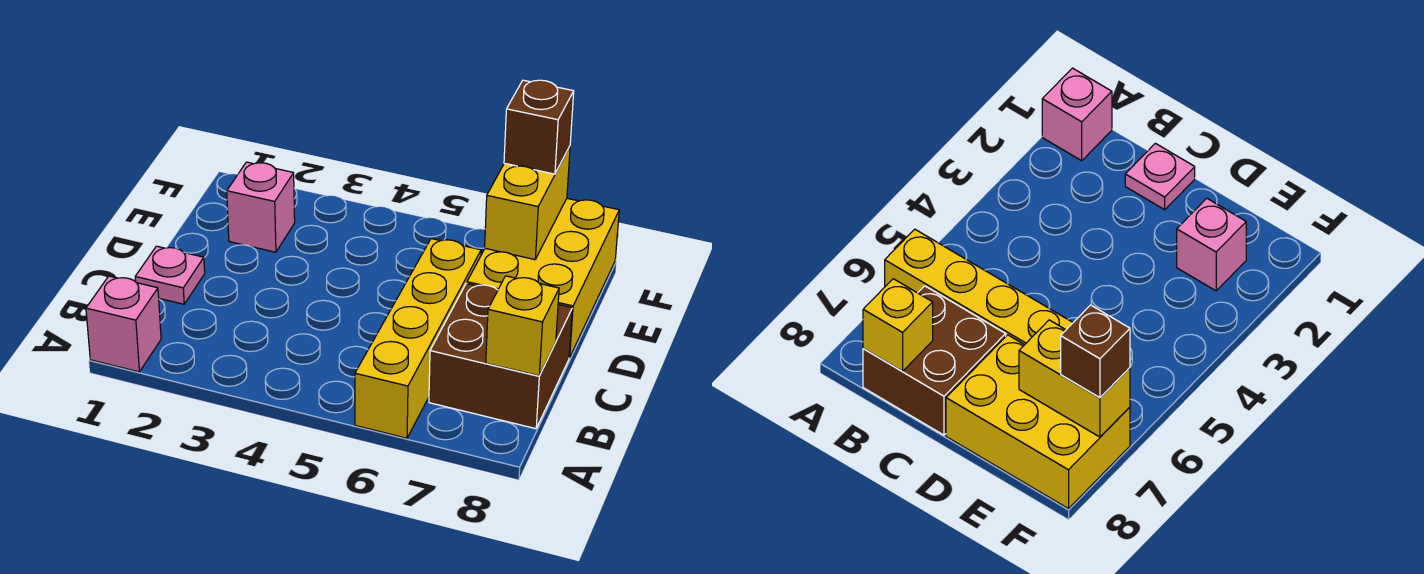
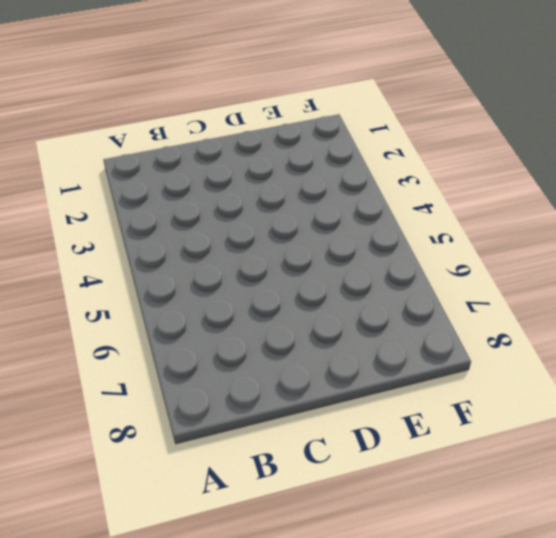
none -> pink 1x1 brick [86,276,161,372]
none -> yellow 1x4 brick [355,239,481,438]

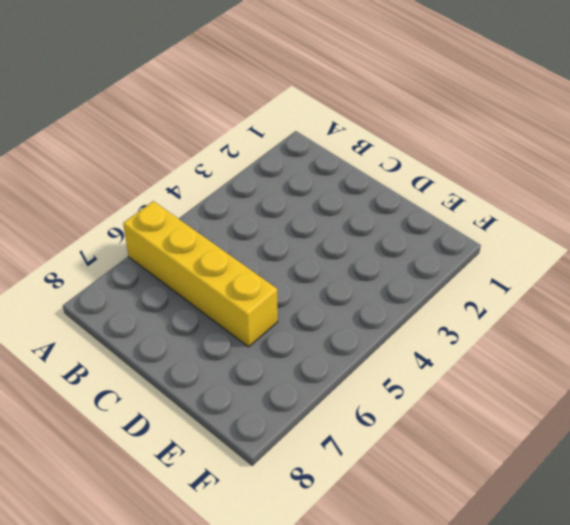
none -> pink 1x1 brick [86,276,161,372]
none -> brown 2x2 brick [429,283,572,429]

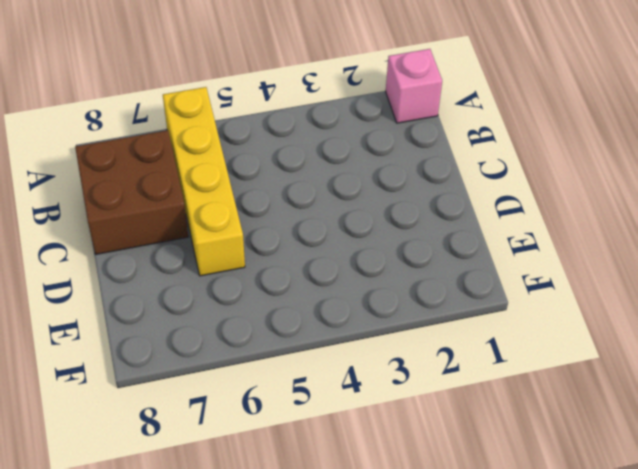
none -> pink 1x1 plate [135,246,205,304]
none -> yellow 2x3 brick [467,198,619,358]

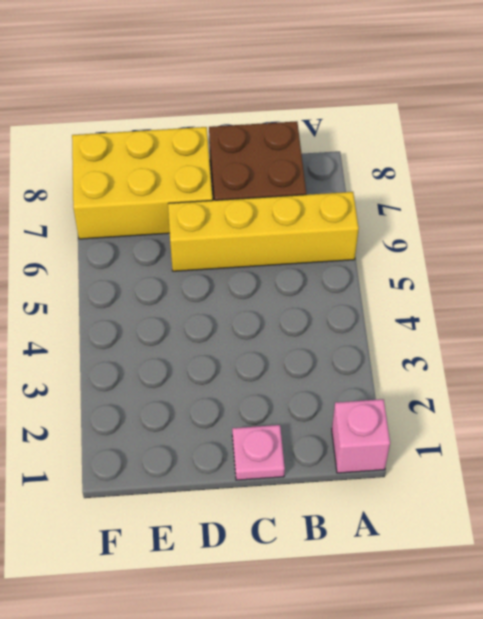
none -> pink 1x1 brick [227,162,295,252]
none -> yellow 1x1 brick [486,276,559,376]

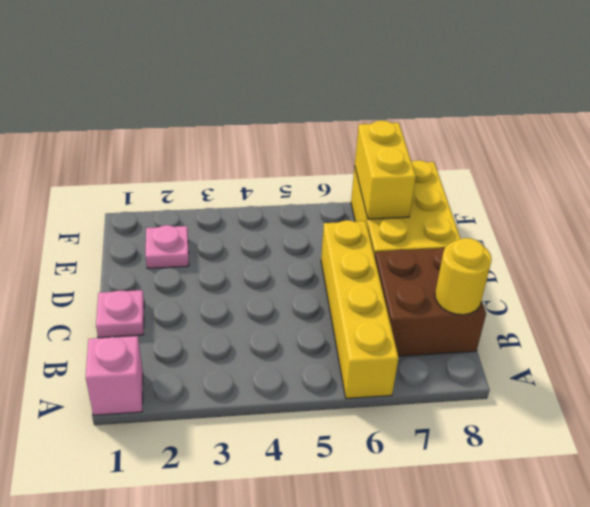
yellow 1x1 round brick [435,238,492,315] -> yellow 1x1 brick [486,276,559,376]
pink 1x1 plate [146,225,189,269] -> pink 1x1 brick [227,162,295,252]
none -> brown 1x1 brick [504,80,574,174]

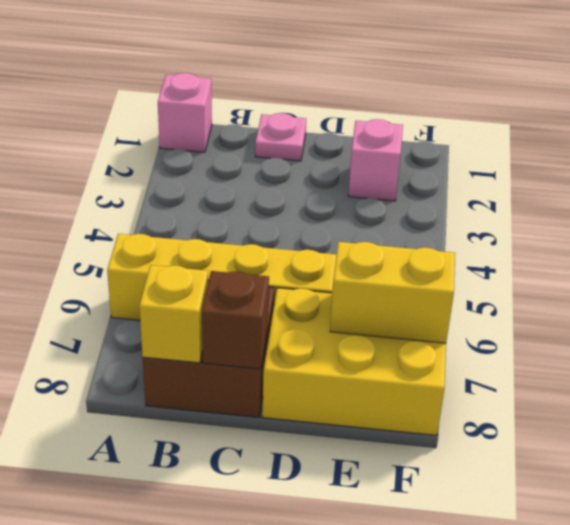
brown 1x1 brick [202,271,269,369] -> brown 1x1 brick moved to [504,80,574,174]

